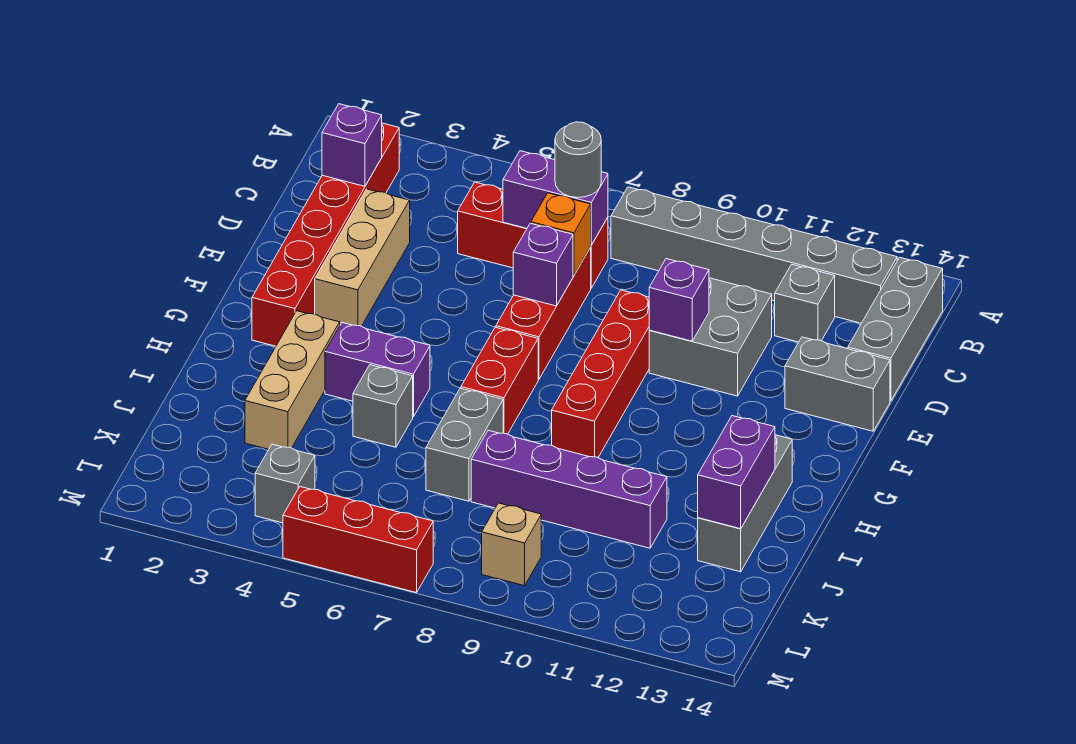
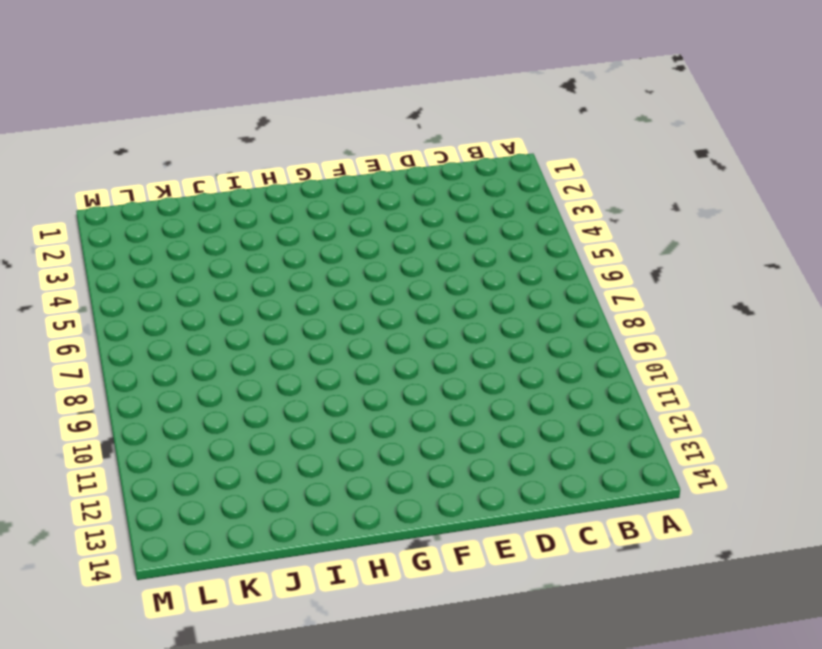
none -> red 1x6 brick [252,123,399,346]
none -> grey 1x6 brick [611,187,897,323]
none -> grey 1x3 brick [848,257,943,401]

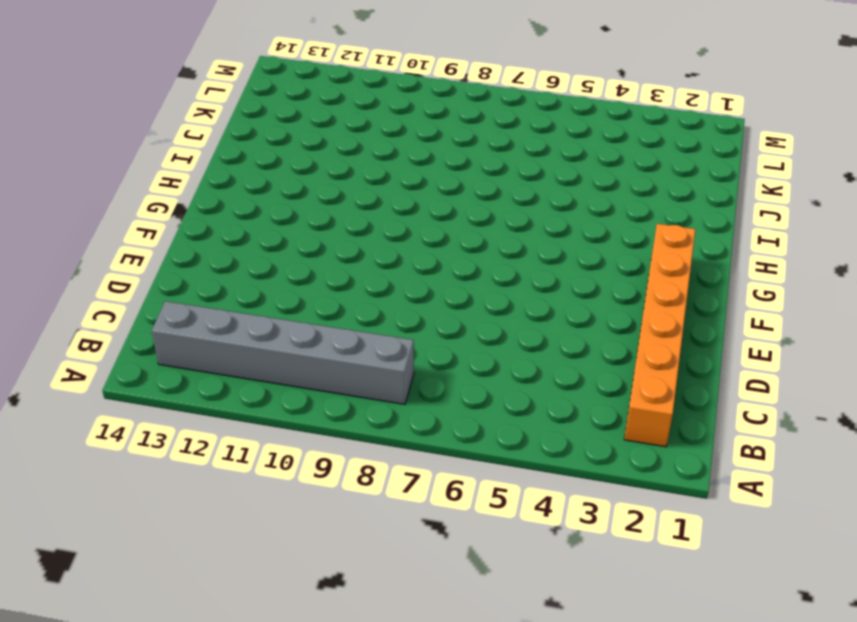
orange 1x6 brick [624,224,696,447] -> red 1x6 brick [252,123,399,346]
none -> grey 1x3 brick [848,257,943,401]
none -> red 1x3 brick [458,182,608,288]
none -> grey 1x1 brick [775,264,835,342]

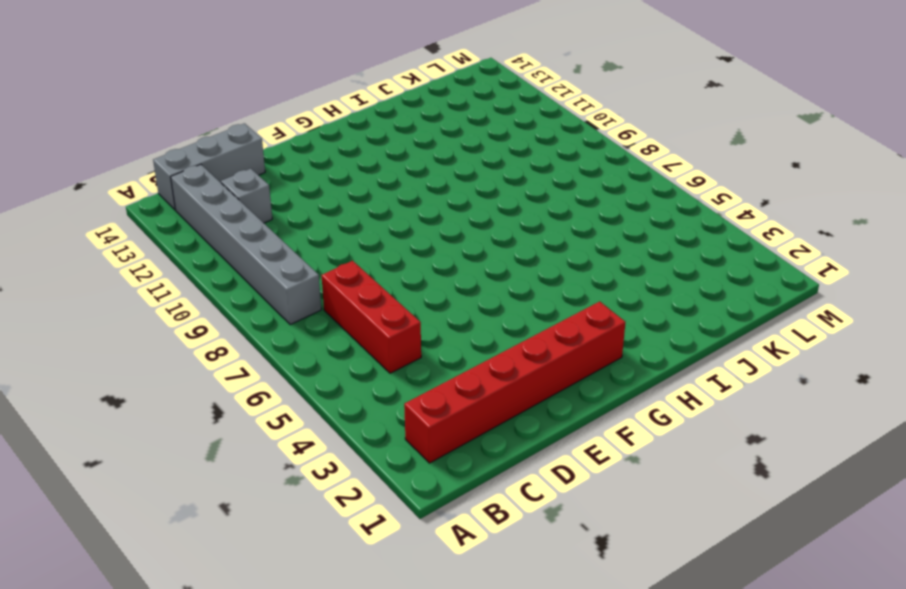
none -> tan 1x3 brick [315,189,410,326]
none -> red 1x3 brick [496,248,591,380]
none -> grey 2x2 brick [649,278,772,396]

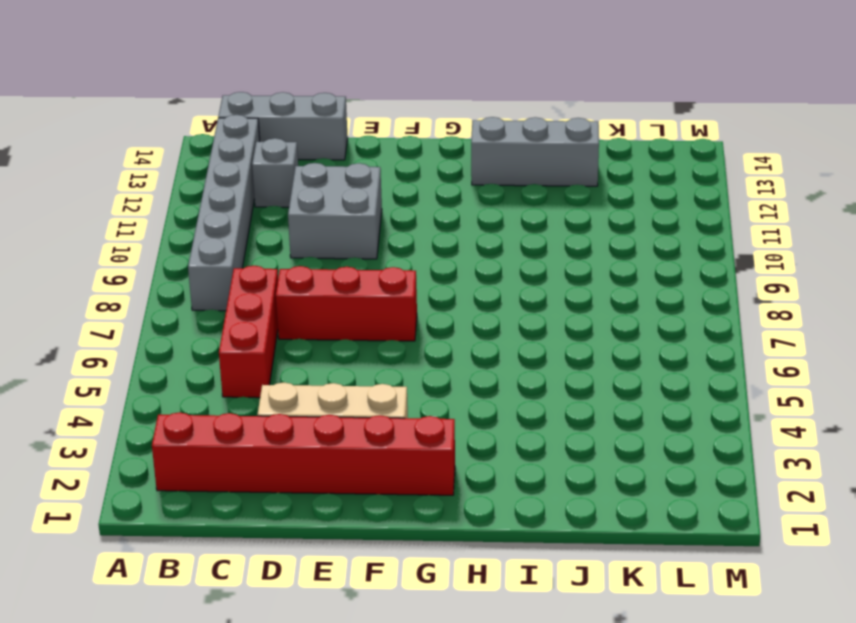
none -> red 1x4 brick [552,290,650,457]
none -> grey 1x2 brick [785,337,890,431]
none -> red 1x2 brick [461,327,538,434]

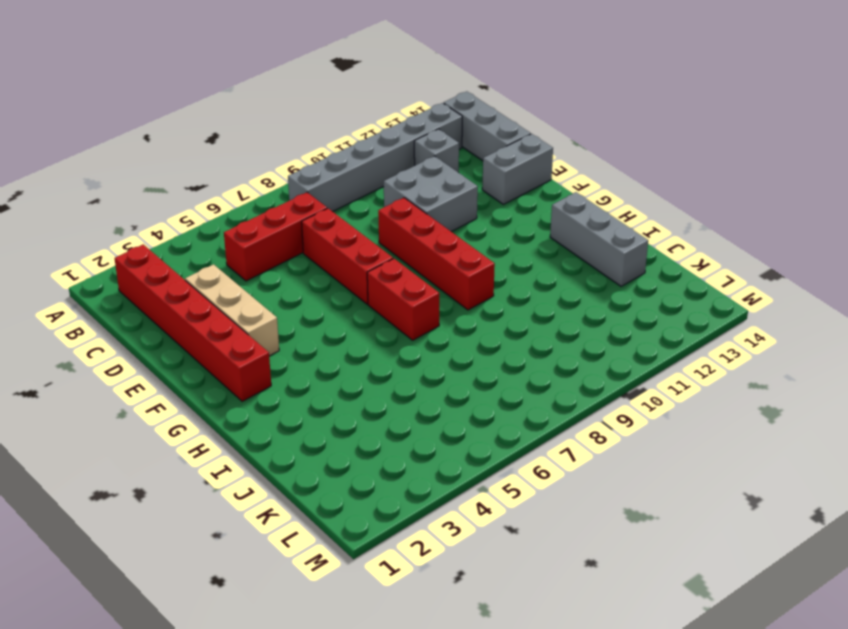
none -> tan 1x3 brick [245,311,340,449]
none -> purple 1x2 brick [325,323,430,417]
none -> grey 1x1 brick [353,365,413,447]

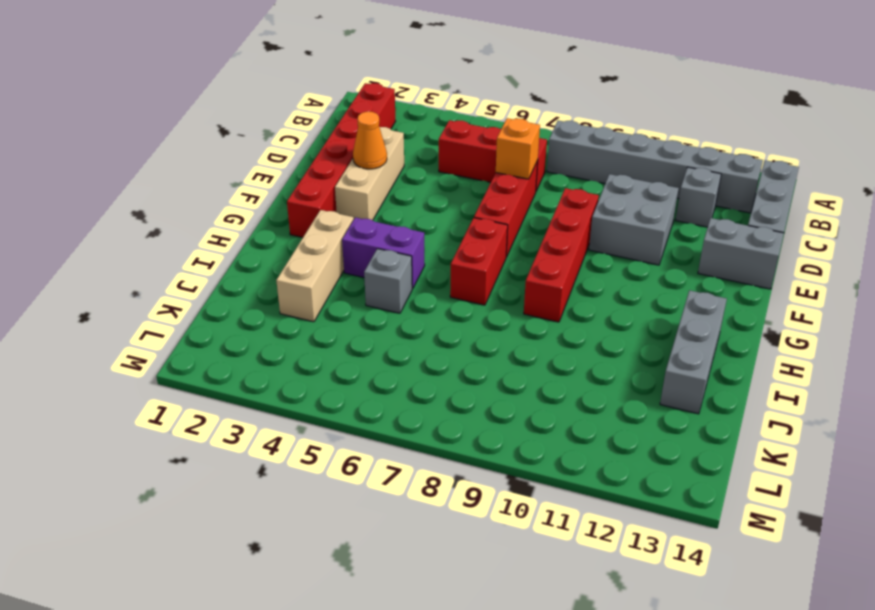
orange 1x1 cone [353,112,387,169] -> none
none -> grey 1x2 brick [426,388,503,501]
none -> purple 1x4 brick [471,430,667,548]
none -> grey 1x1 brick [255,444,315,523]

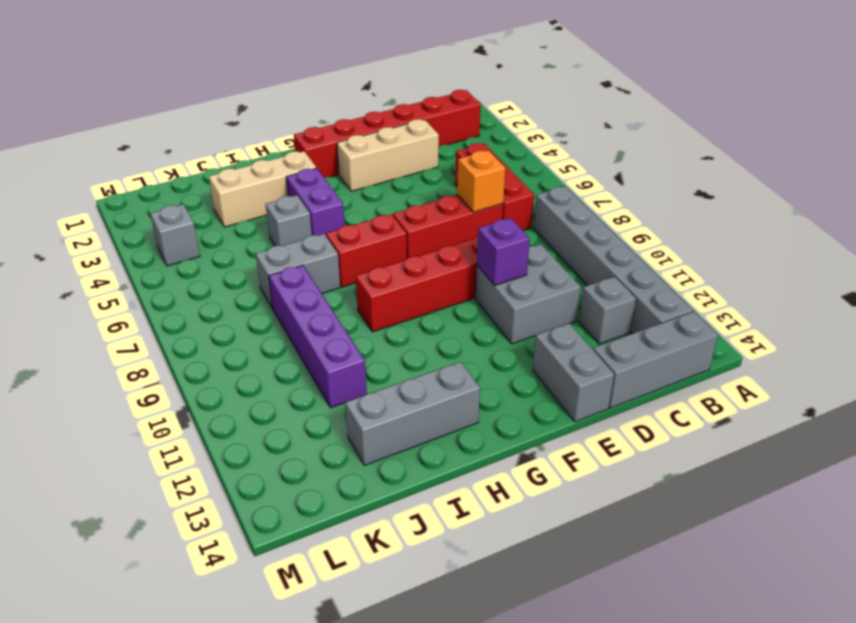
none -> tan 1x1 brick [482,503,541,586]
none -> red 1x3 brick [283,487,433,593]
none -> purple 1x1 brick [322,104,382,186]

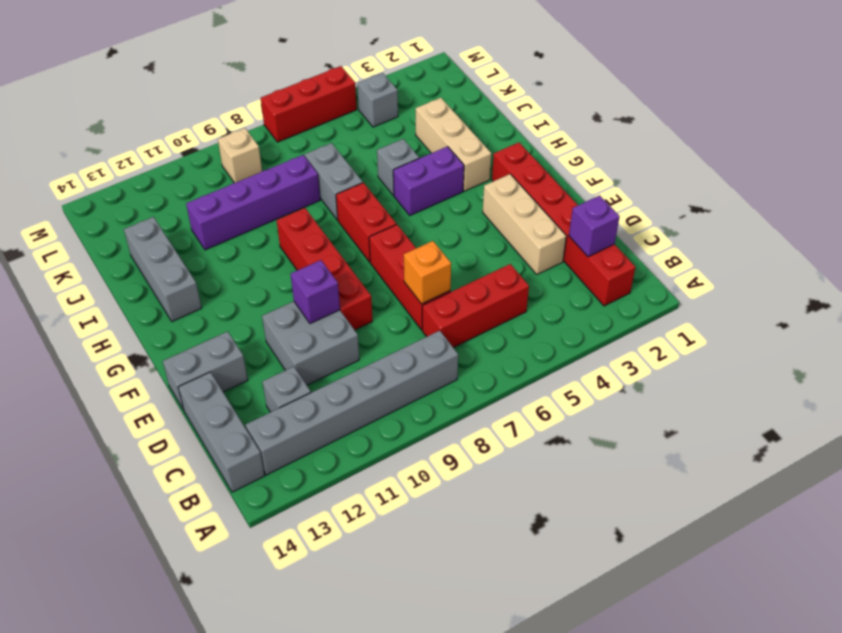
none -> purple 1x2 brick [503,151,608,245]
none -> purple 1x1 brick [513,223,573,306]
none -> purple 1x2 brick [698,416,775,529]

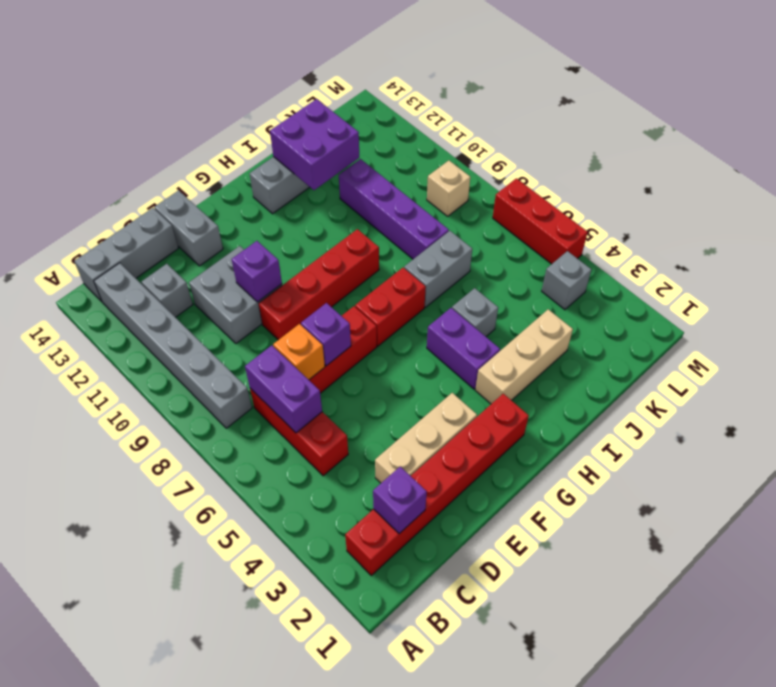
purple 2x2 brick [270,99,359,190] -> purple 1x2 brick [698,416,775,529]
none -> grey 1x1 round brick [555,122,601,198]

